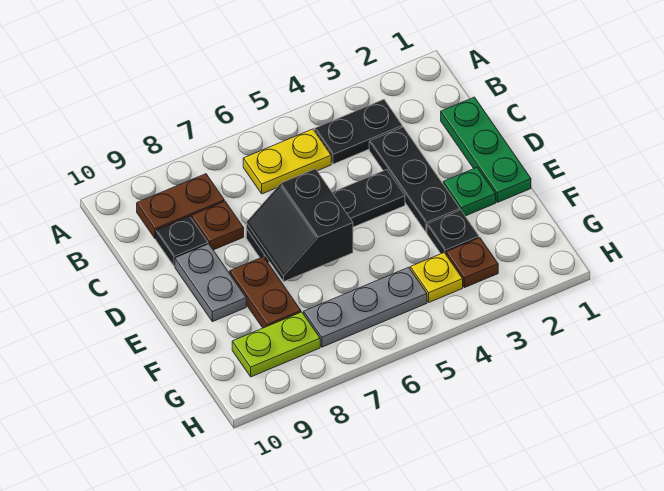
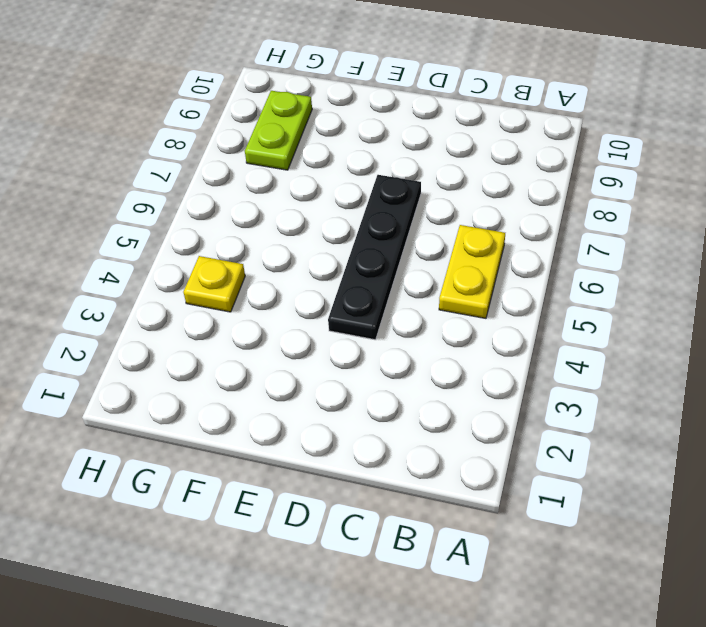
none -> black 1x2 plate [315,99,402,164]
none -> brown 1x2 plate [137,174,224,239]
none -> green 1x3 plate [441,97,531,202]

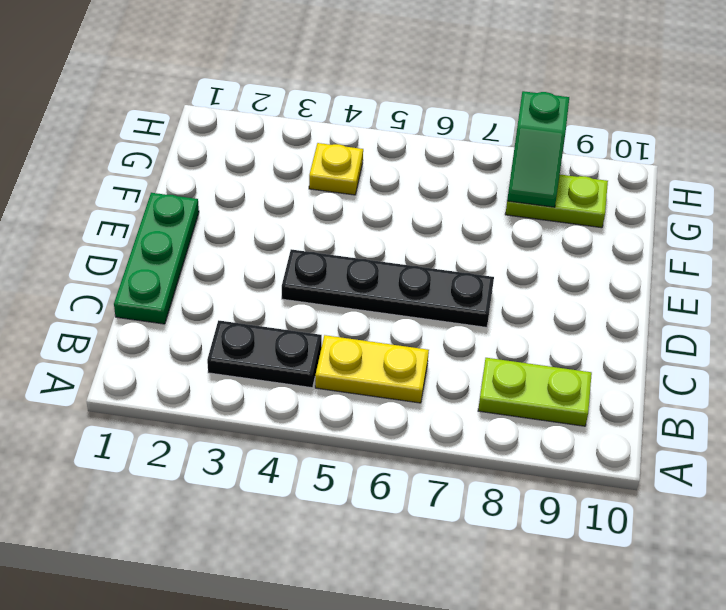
lime 1x2 plate [478,358,592,426] -> brown 1x2 plate [137,174,224,239]
green 1x2 slope [507,91,569,207] -> none
none -> black 1x3 plate [369,127,460,232]
none -> brown 1x1 plate [191,201,244,250]
none -> black 1x1 plate [156,216,208,266]

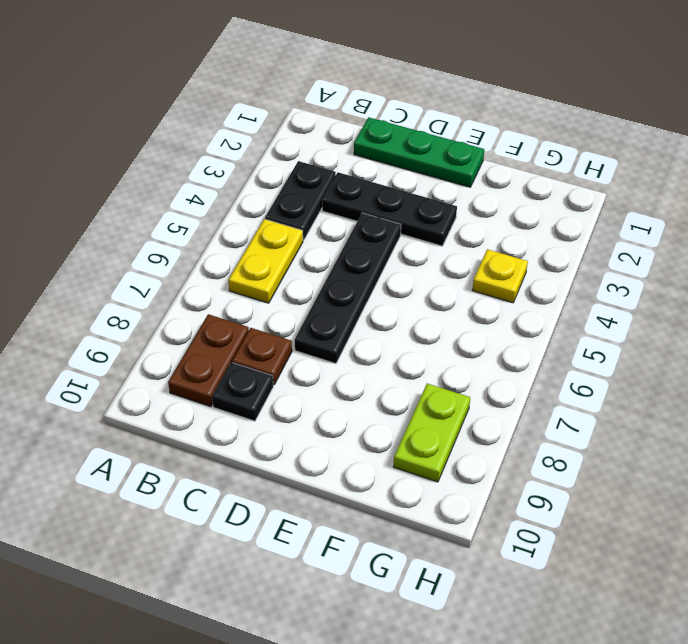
none -> grey 1x2 plate [175,244,246,322]
none -> green 1x1 plate [443,168,496,216]
none -> brown 1x2 plate [230,257,301,328]

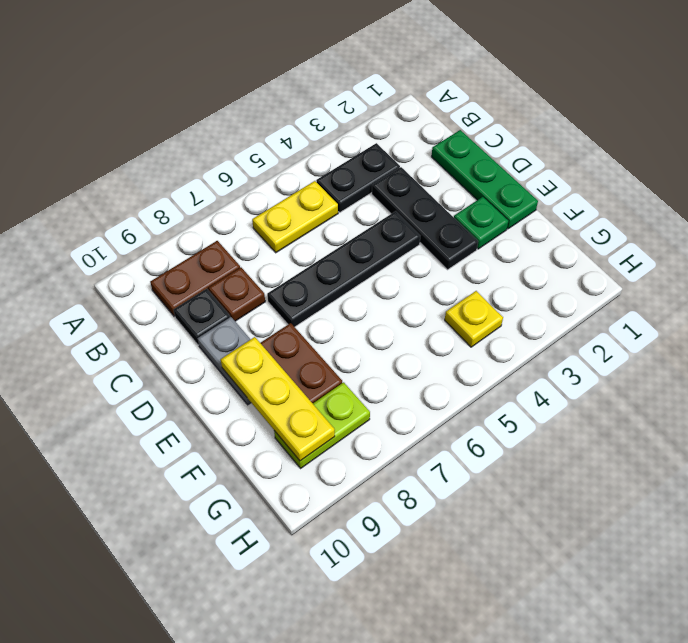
yellow 1x3 plate [221,337,335,461] -> none
none -> black 1x1 plate [427,210,479,254]
none -> brown 1x1 plate [446,238,498,288]
none -> grey 1x3 plate [304,267,427,347]

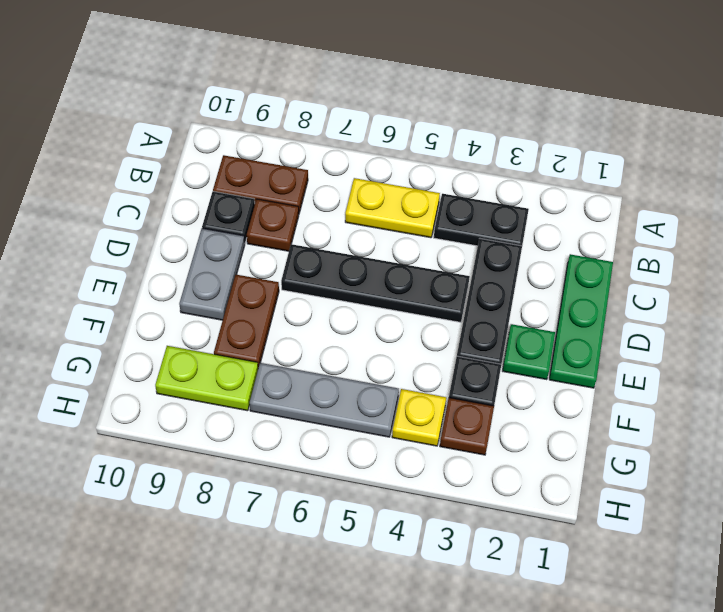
none -> black 2x2 slope [246,169,353,281]

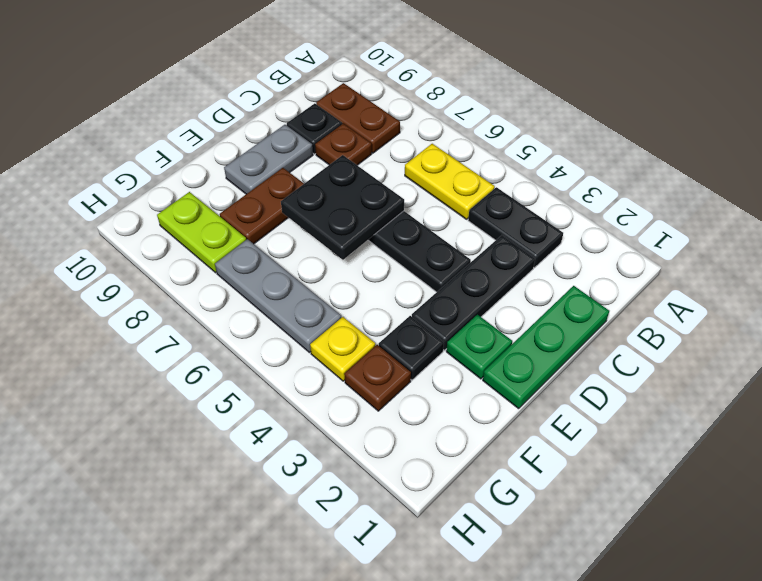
black 2x2 plate [281,155,404,260] -> black 2x2 slope [246,169,353,281]

